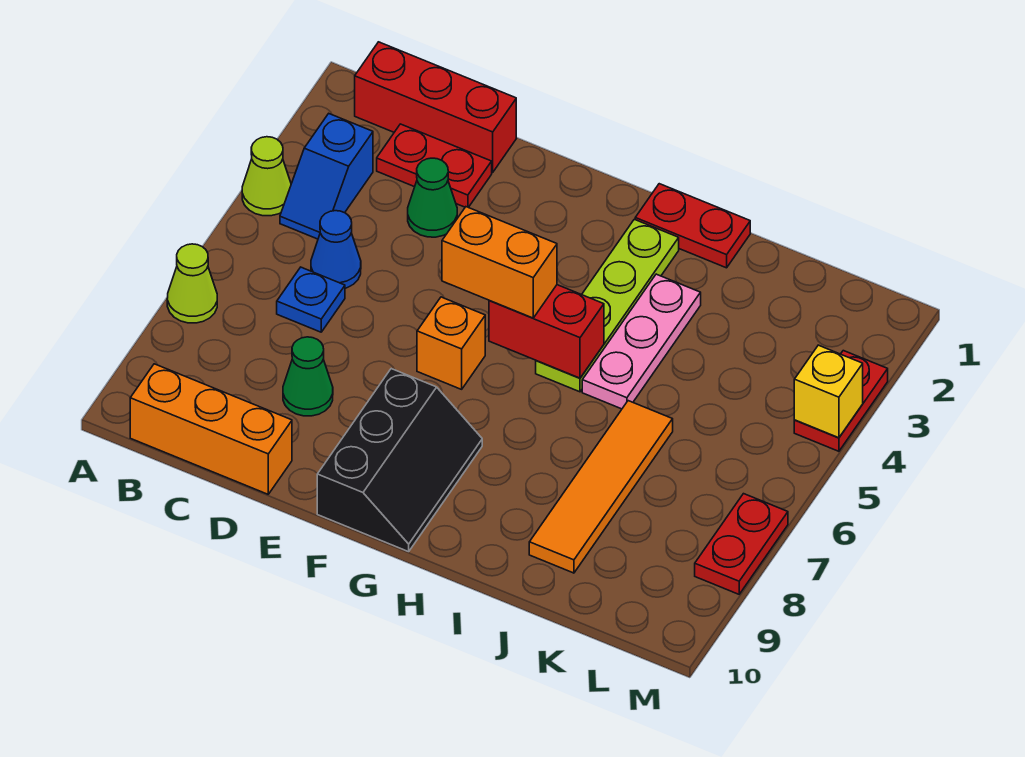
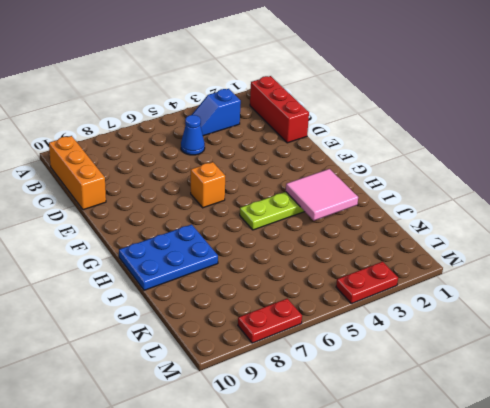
pink 2x2 tile [286,169,358,221] -> none
blue 2x3 plate [119,224,218,290] -> none
none -> lime 1x1 cone [242,137,291,216]
none -> lime 1x1 cone [167,244,217,323]
none -> red 1x2 plate [377,124,492,207]

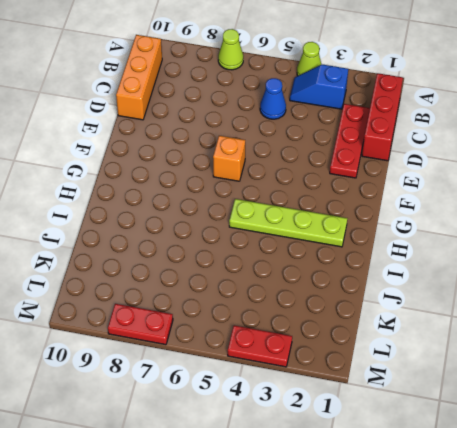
red 1x3 plate [330,104,370,178] -> red 1x2 plate [377,124,492,207]
none -> blue 1x1 plate [277,267,345,332]
none -> green 1x1 cone [408,158,457,237]
none -> green 1x1 cone [283,337,333,416]

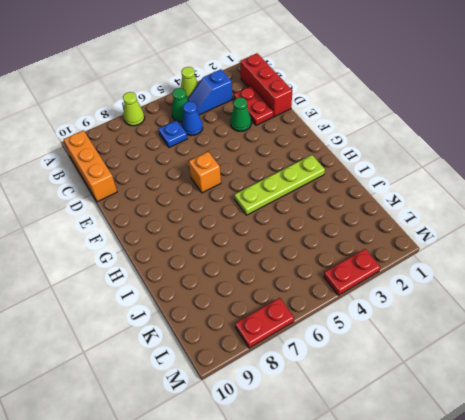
green 1x1 cone [172,88,188,122] -> green 1x1 cone moved to [283,337,333,416]
none -> black 2x3 slope [317,369,482,552]
none -> red 1x2 plate [635,184,750,268]
none -> pink 1x3 plate [582,274,701,409]

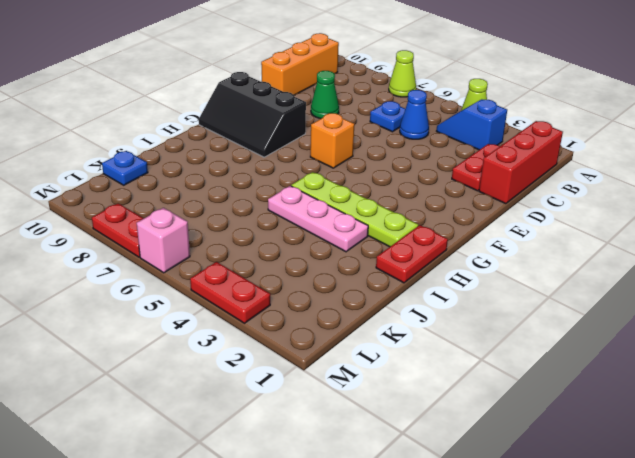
blue 1x1 plate [102,151,148,185] -> none
pink 1x1 brick [137,208,190,273] -> none
none -> green 1x1 cone [408,158,457,237]
none -> orange 1x4 tile [529,401,673,573]
none -> red 1x2 brick [489,285,604,378]

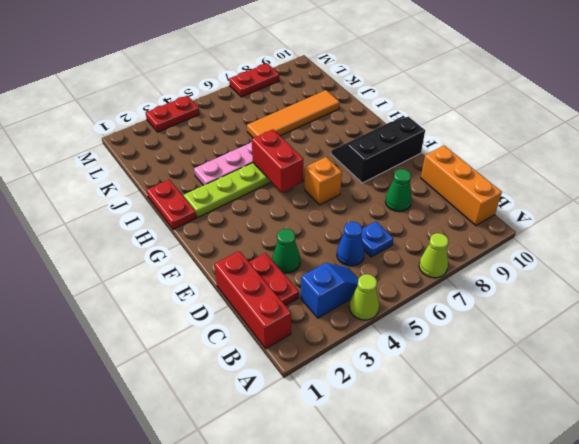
none -> yellow 1x1 brick [794,345,863,438]
none -> orange 1x2 brick [442,207,557,318]

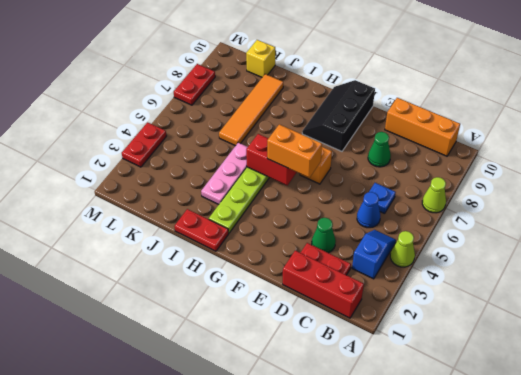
yellow 1x1 brick [246,40,275,77] -> yellow 1x1 brick moved to [794,345,863,438]

